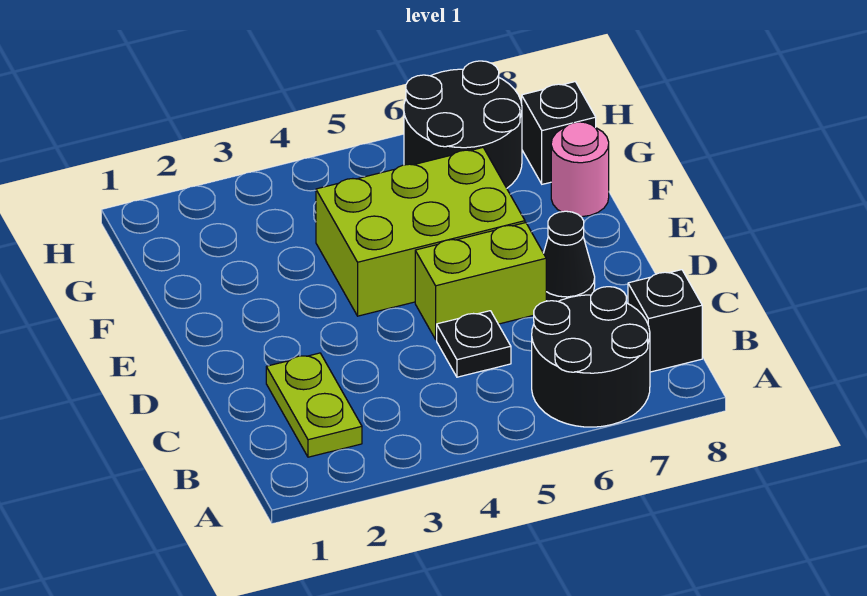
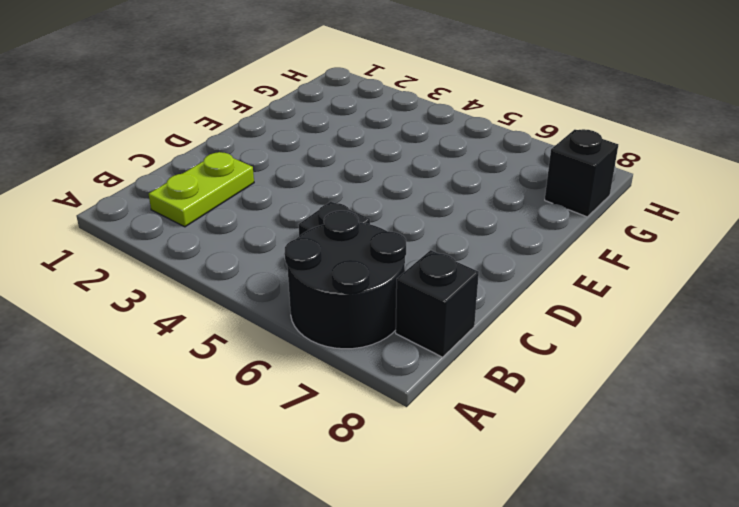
none -> lime 1x2 brick [415,223,546,340]
none -> black 1x1 cone [544,211,595,301]

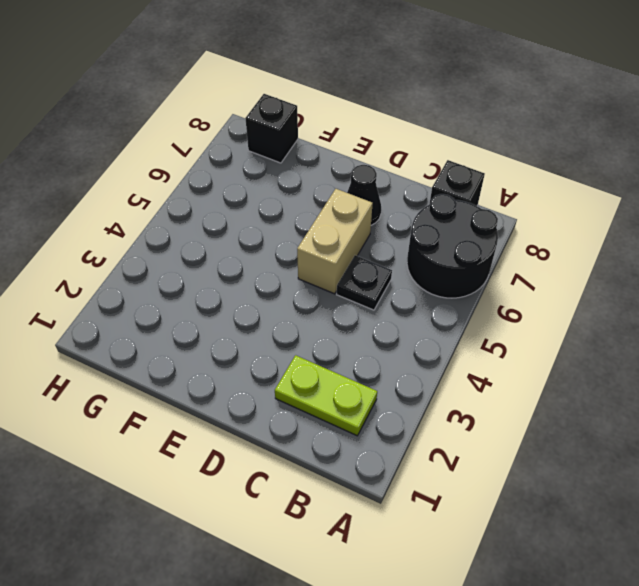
tan 1x2 brick [297,189,373,294] -> lime 1x2 brick [415,223,546,340]
none -> lime 2x3 brick [316,148,525,316]
none -> pink 1x1 round brick [551,122,609,217]

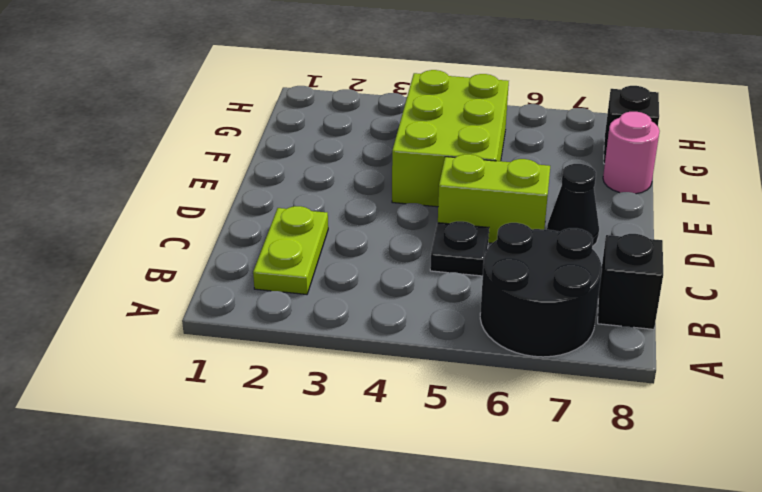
lime 2x3 brick [392,70,509,207] -> lime 2x3 brick turned to [316,148,525,316]
none -> black 2x2 round brick [404,61,522,188]

